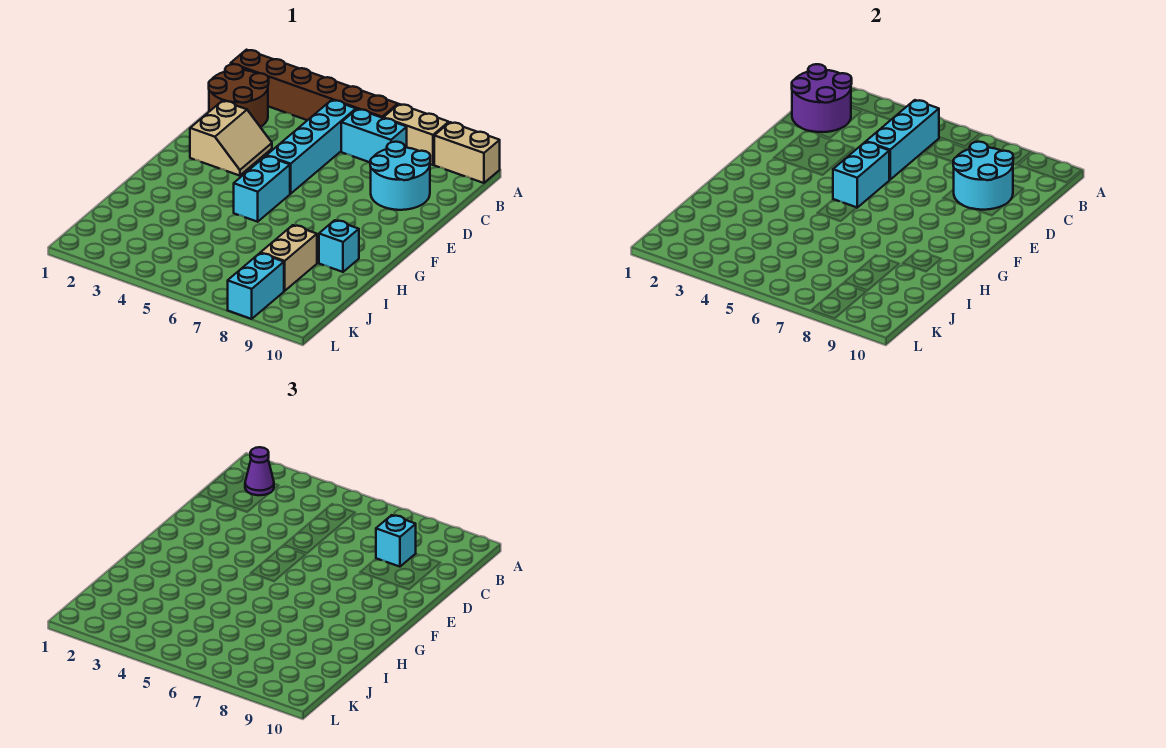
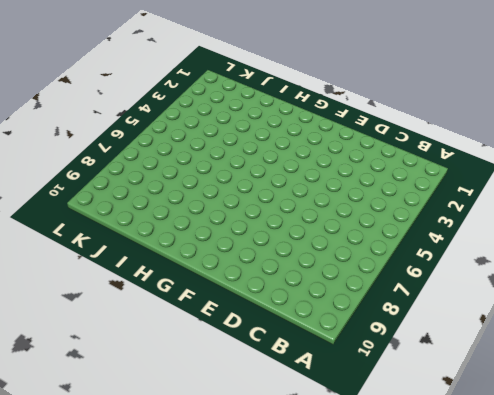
none -> brown 1x6 brick [231,50,398,120]
none -> tan 1x2 brick [383,104,449,165]
none -> tan 1x2 brick [434,122,500,183]

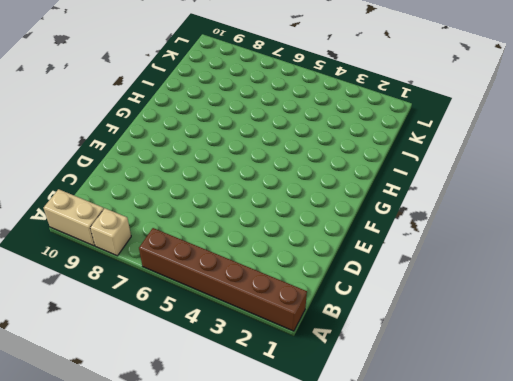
tan 1x1 brick [90,208,131,256] -> tan 1x2 brick [383,104,449,165]
none -> brown 2x2 round brick [209,64,269,127]
none -> cyan 1x4 brick [267,100,356,194]
none -> cyan 1x2 brick [341,109,407,162]

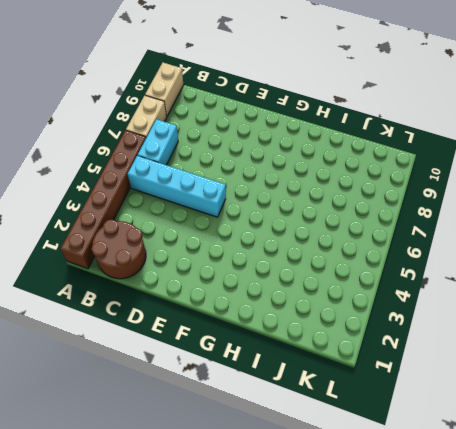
none -> cyan 2x2 round brick [370,142,430,210]
none -> tan 2x2 slope [190,101,272,176]
none -> cyan 1x2 brick [234,156,290,222]

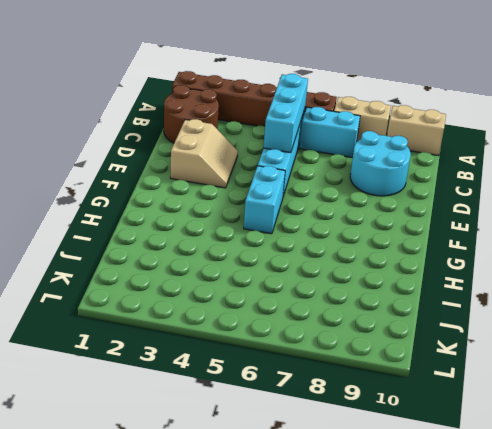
none -> cyan 1x1 brick [319,220,359,272]
none -> tan 1x2 brick [261,225,317,291]
none -> cyan 1x2 brick [228,253,284,319]

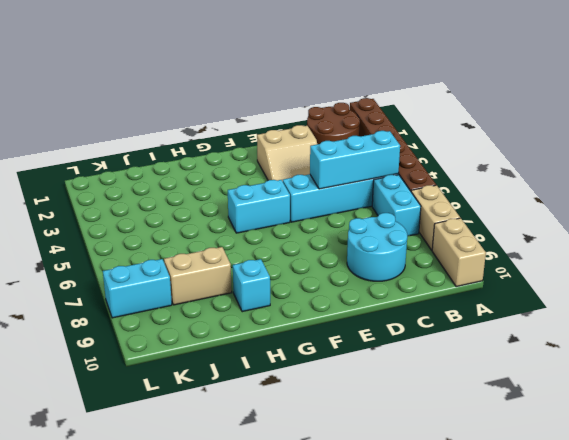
none -> purple 2x2 round brick [792,64,852,132]
none -> cyan 2x2 round brick [953,142,1013,210]
none -> cyan 1x2 brick [833,142,890,208]

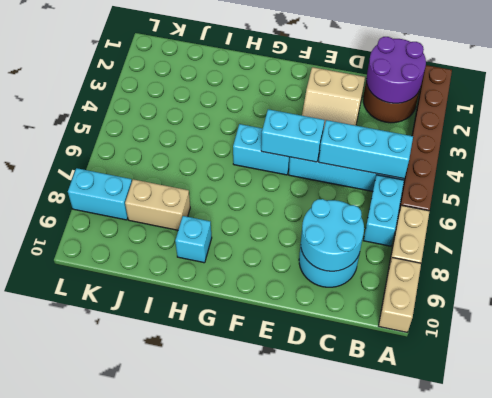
none -> purple 1x1 cone [245,447,274,495]
none -> cyan 1x1 brick [376,515,416,567]

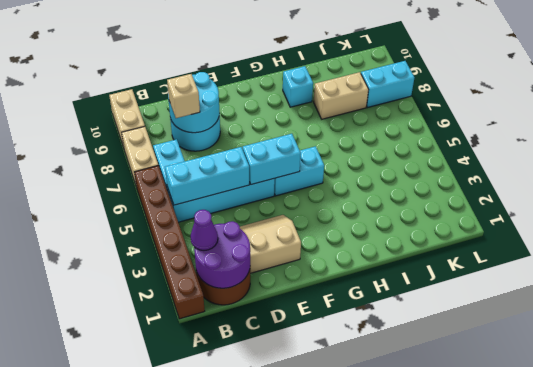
tan 1x1 brick [167,74,200,118] -> cyan 1x1 brick [376,515,416,567]

